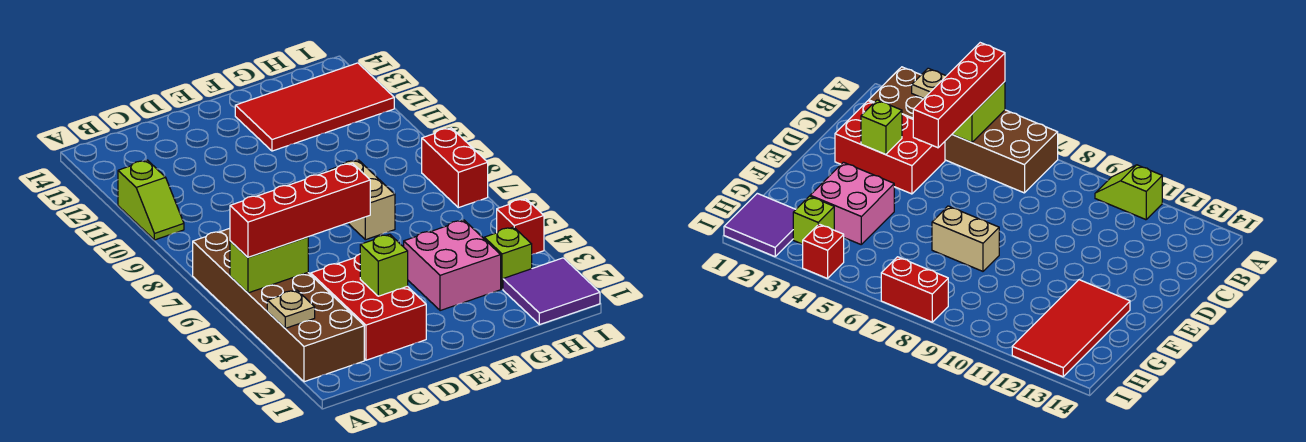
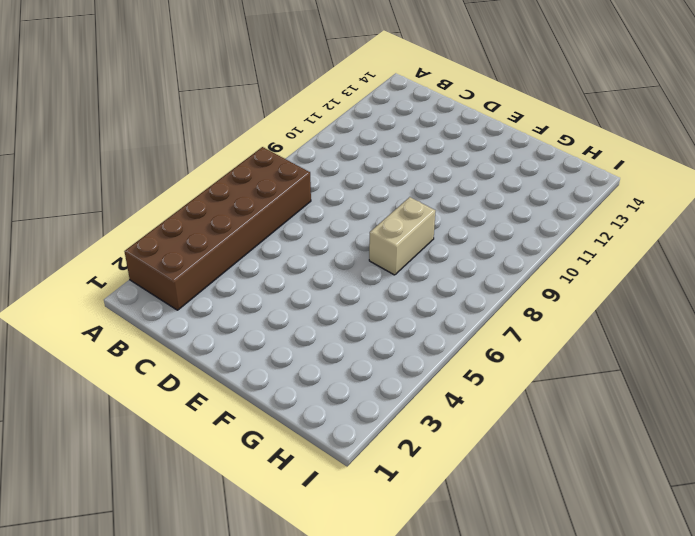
none -> lime 1x2 slope [118,160,184,240]
none -> red 2x3 brick [311,254,426,360]
none -> pink 2x2 brick [404,220,501,311]

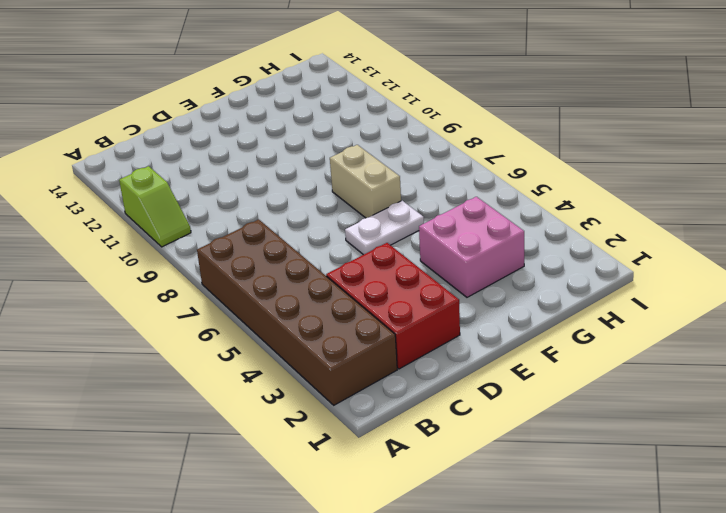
white 1x2 plate [345,201,424,255] -> none
none -> red 2x4 tile [235,63,394,151]
none -> purple 2x2 tile [503,258,600,325]
none -> lime 1x1 brick [484,227,532,289]

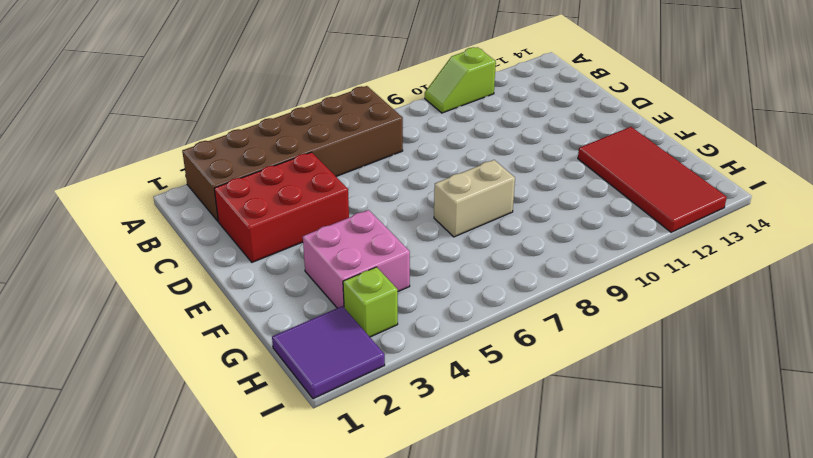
none -> red 1x1 brick [497,199,544,254]
none -> red 1x2 brick [422,128,488,208]
none -> tan 1x1 plate [267,290,315,328]

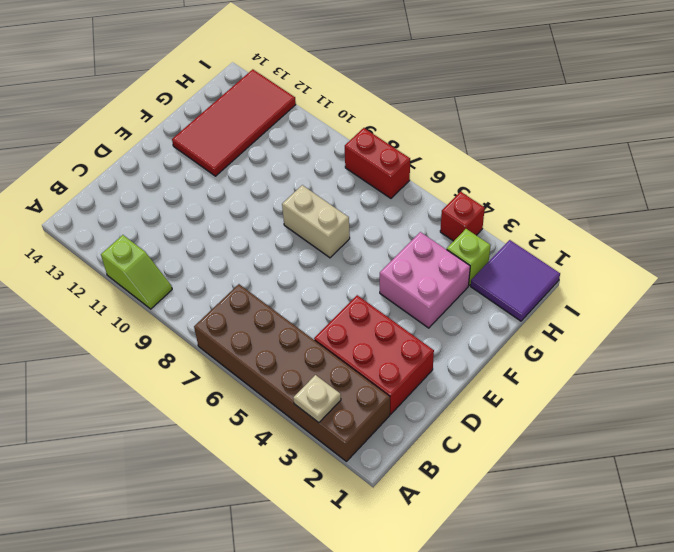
none -> lime 1x2 brick [230,237,308,293]
none -> lime 1x1 brick [360,234,408,296]
none -> red 1x4 brick [230,163,370,257]

